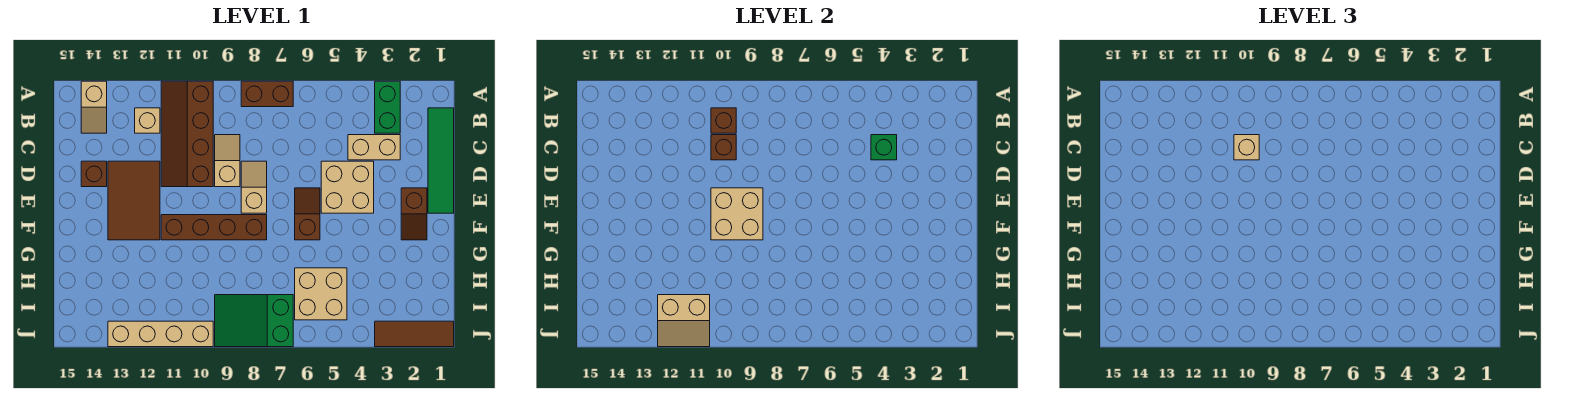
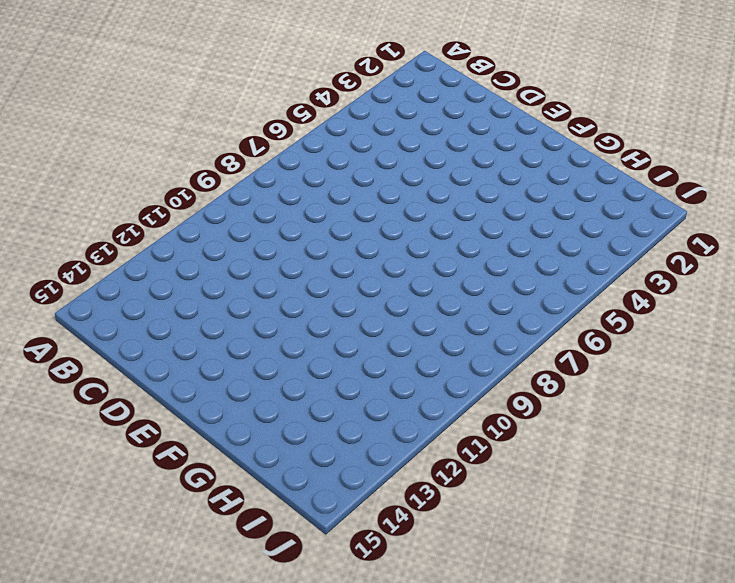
none -> green 1x2 brick [375,81,400,133]
none -> brown 1x2 brick [241,81,293,107]
none -> brown 2x4 slope [161,81,213,187]

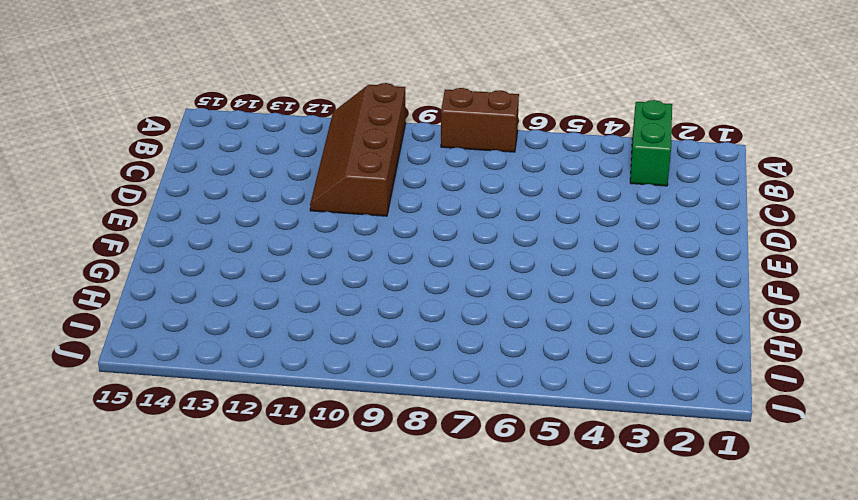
none -> tan 1x2 slope [81,81,107,133]
none -> green 1x4 tile [428,108,454,213]
none -> tan 1x1 brick [135,108,160,133]

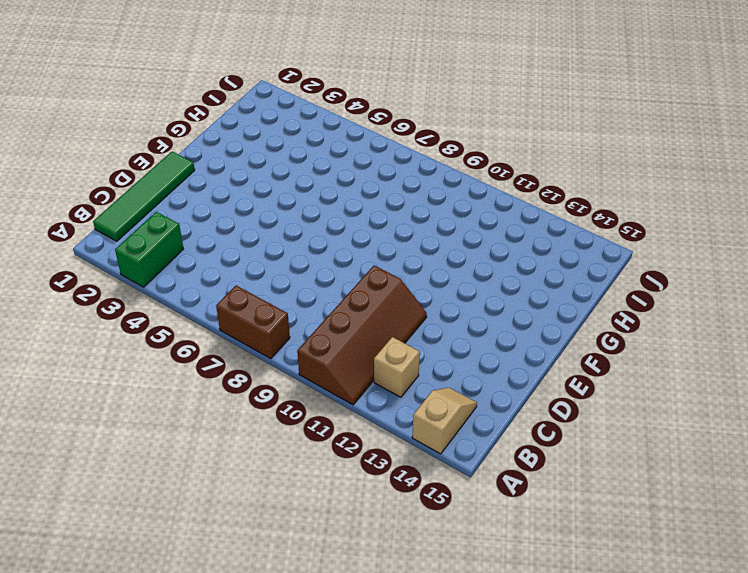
none -> tan 1x2 brick [348,135,400,160]
none -> tan 1x2 slope [215,135,240,187]
none -> tan 2x2 brick [321,161,374,213]

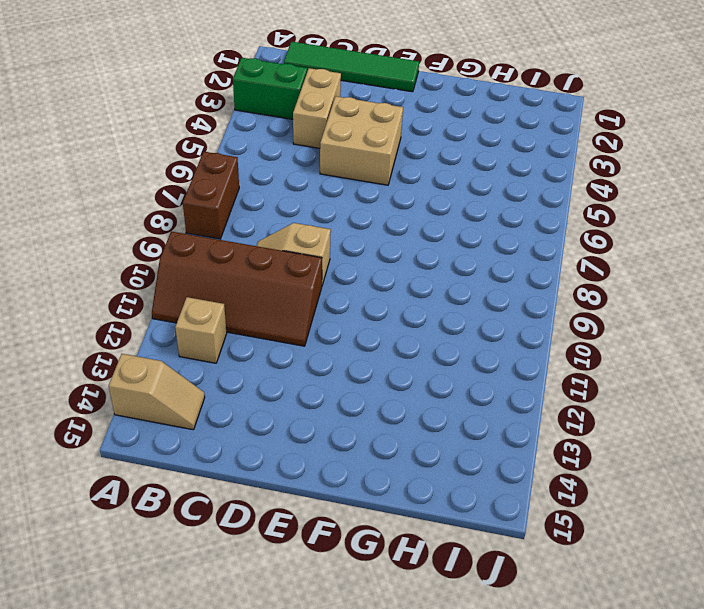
none -> tan 1x2 slope [241,161,267,213]
none -> brown 2x3 tile [108,161,160,240]
none -> brown 1x1 brick [81,161,107,187]

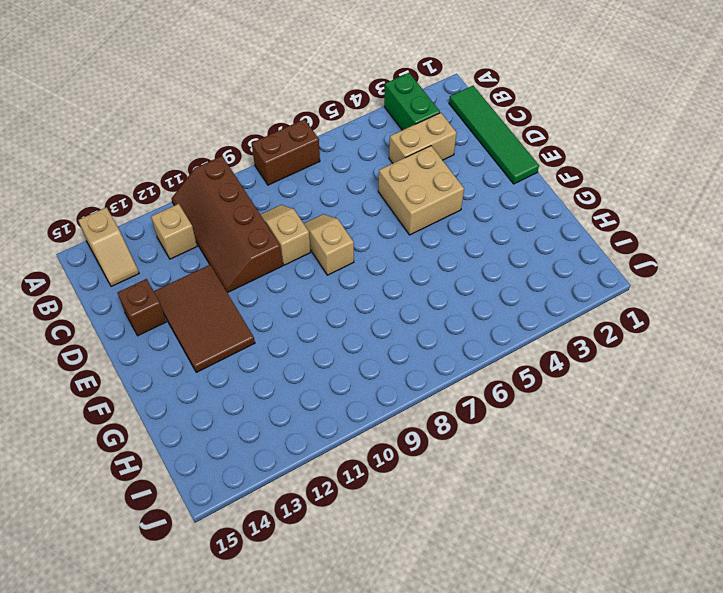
none -> brown 1x2 slope [401,188,427,240]
none -> brown 1x2 slope [295,188,320,240]
none -> brown 1x4 brick [161,215,267,240]

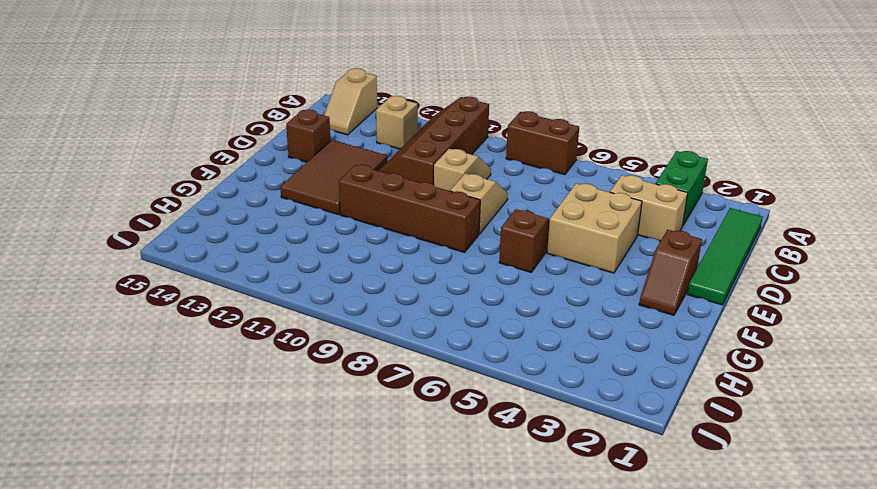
none -> tan 2x2 brick [295,268,347,320]
none -> green 2x3 slope [215,295,293,347]
none -> brown 1x3 tile [375,321,454,347]

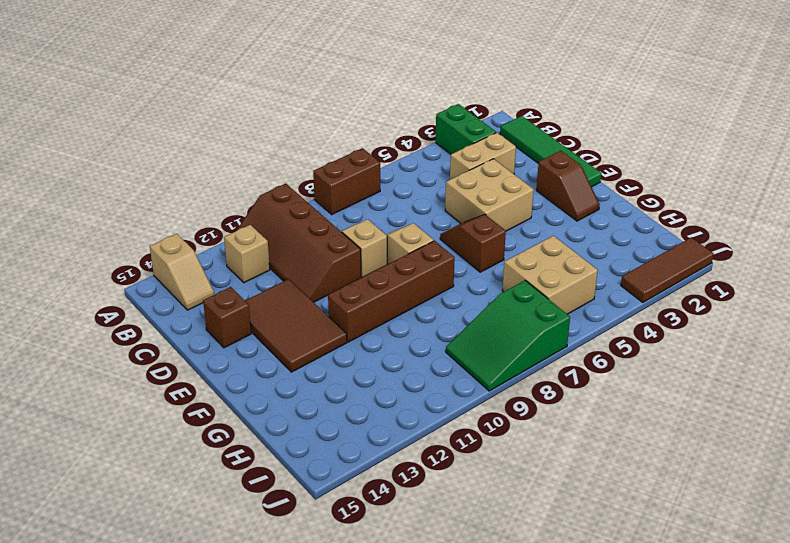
none -> tan 1x4 brick [108,321,213,347]
none -> brown 1x1 brick [711,108,736,133]
none -> green 1x1 brick [871,135,897,160]

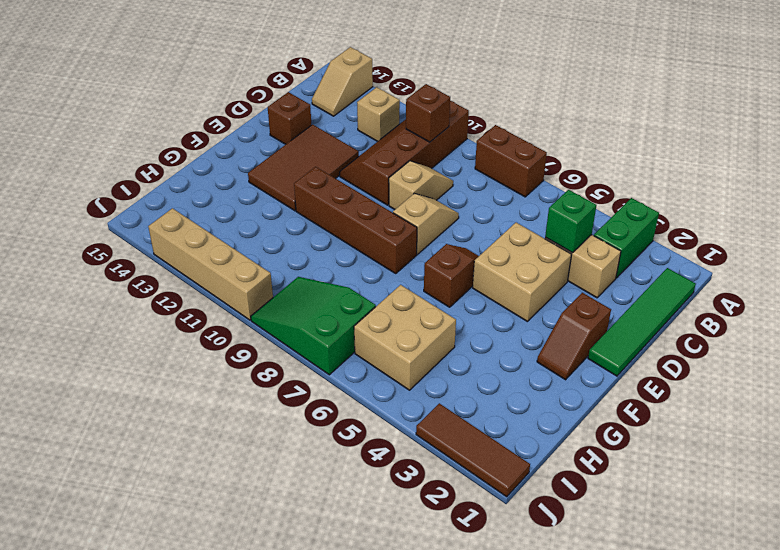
none -> brown 1x1 brick [711,135,736,160]
none -> tan 2x2 brick [711,188,763,240]
none -> tan 2x2 slope [658,295,710,347]

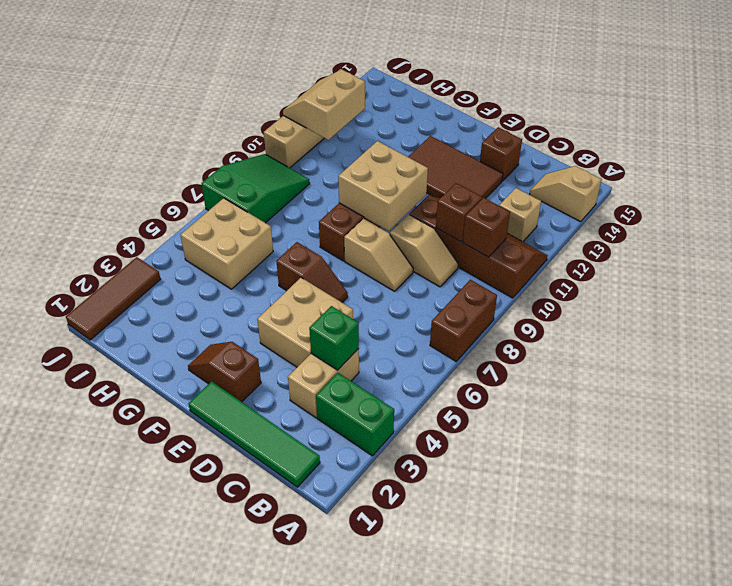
none -> tan 1x1 brick [1234,135,1259,160]

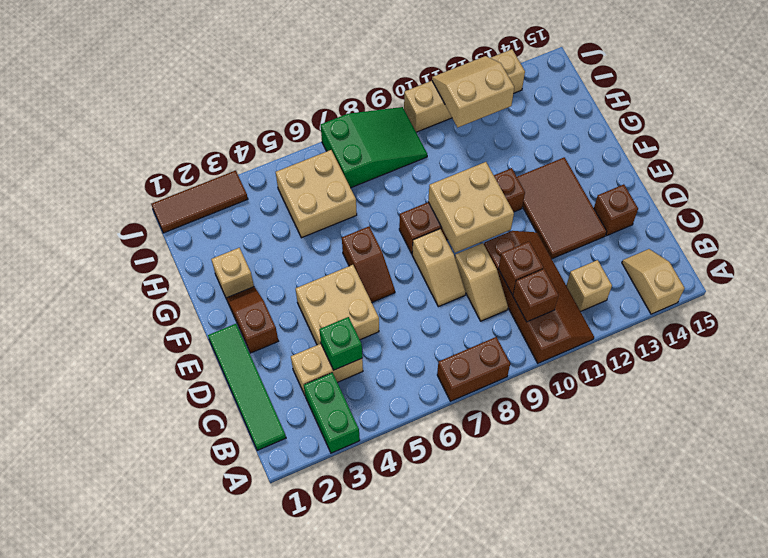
tan 1x1 brick [211,248,254,299] -> tan 1x1 brick moved to [1234,135,1259,160]

